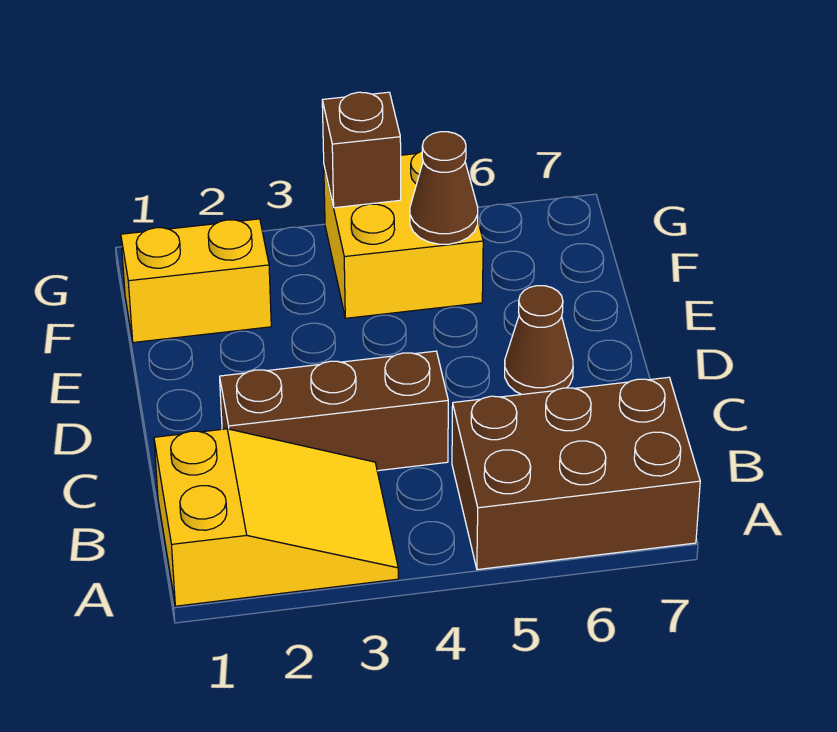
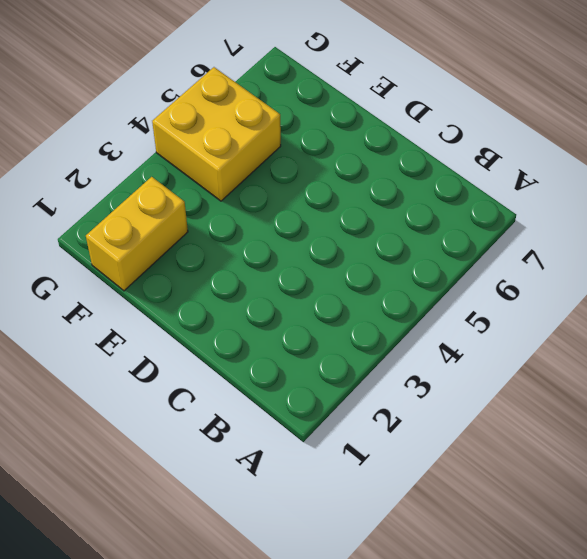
none -> yellow 2x3 slope [154,429,398,606]
none -> brown 2x3 brick [452,377,700,570]

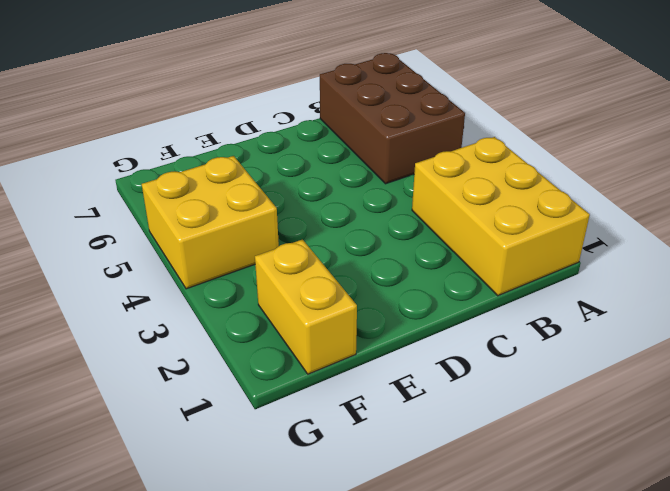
yellow 2x3 brick [412,137,590,296] -> yellow 2x3 slope [154,429,398,606]
none -> brown 1x3 brick [220,351,448,471]
none -> brown 1x1 cone [505,286,573,394]

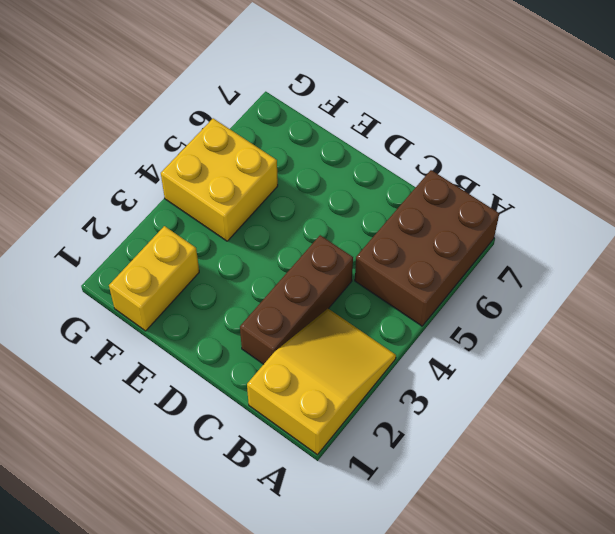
none -> brown 1x1 cone [505,286,573,394]
none -> brown 1x1 cone [410,132,478,244]

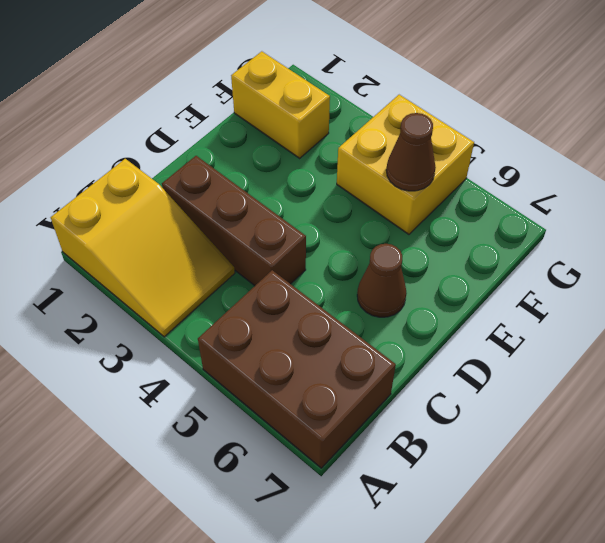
none -> brown 1x1 brick [322,92,401,208]

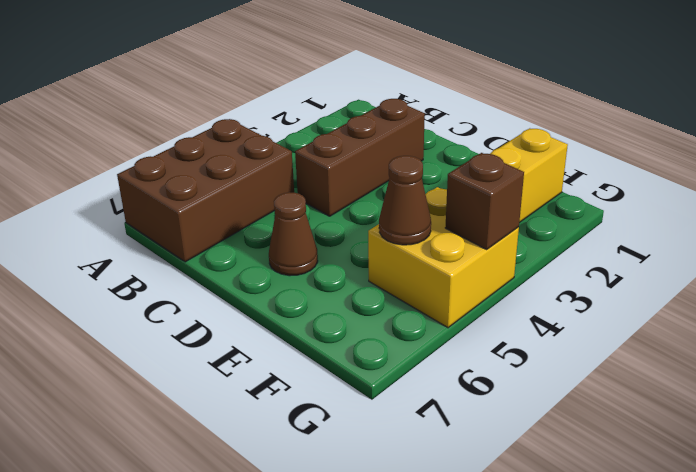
none -> yellow 2x3 slope [154,429,398,606]

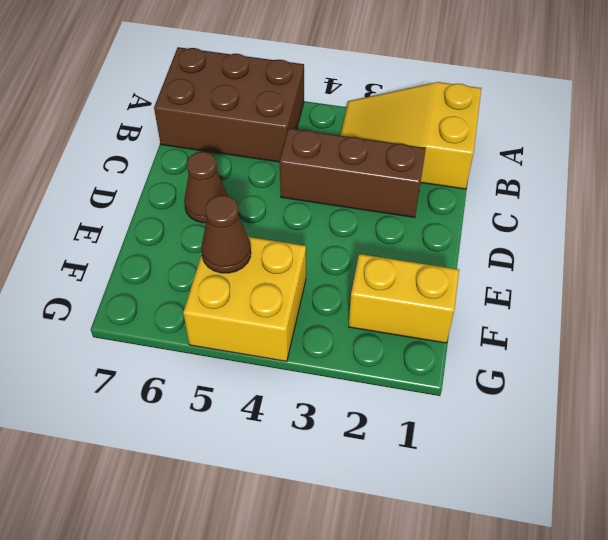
none -> brown 1x1 brick [322,92,401,208]

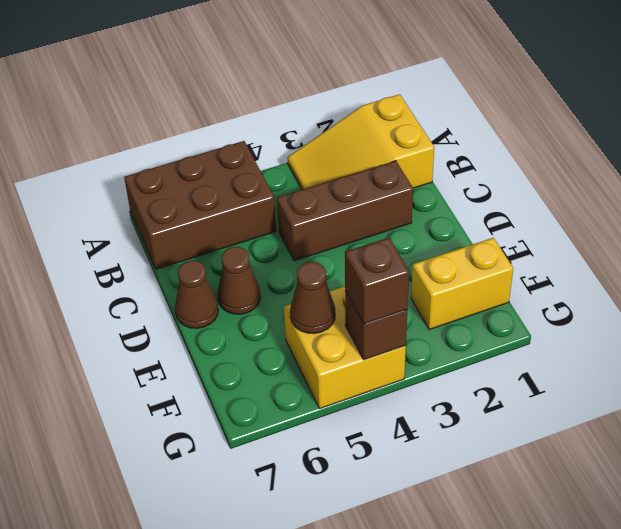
brown 1x1 cone [175,261,218,328] -> none
brown 1x1 brick [345,238,409,324] -> none

